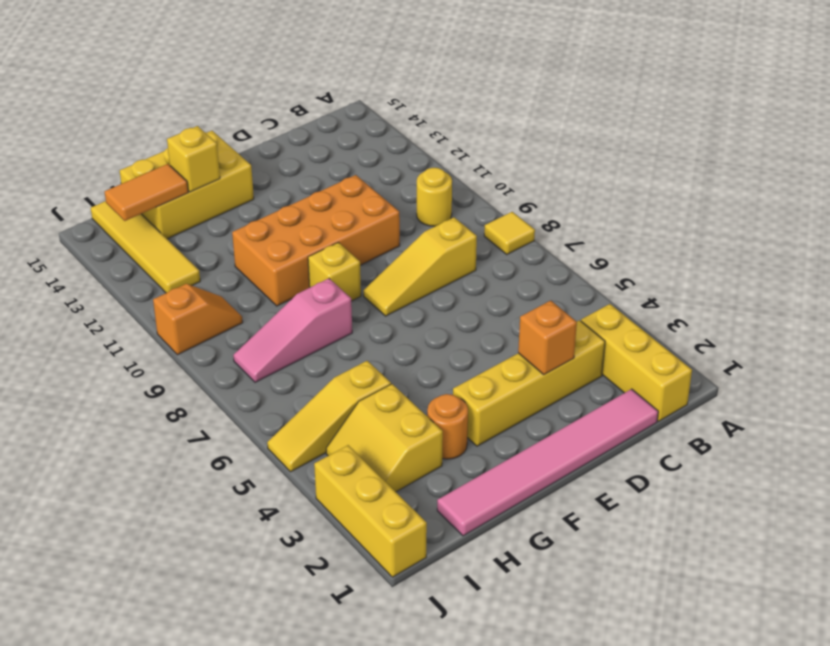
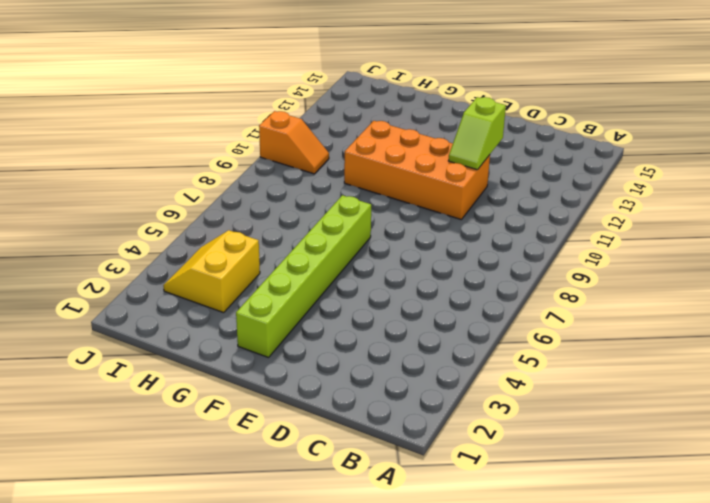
lime 1x2 slope [448,97,506,170] -> none
lime 1x6 brick [236,195,371,358] -> yellow 1x4 brick [453,320,605,446]
none -> yellow 1x1 tile [484,212,535,254]
none -> yellow 1x3 brick [581,304,692,421]
none -> yellow 1x1 round brick [417,168,452,226]

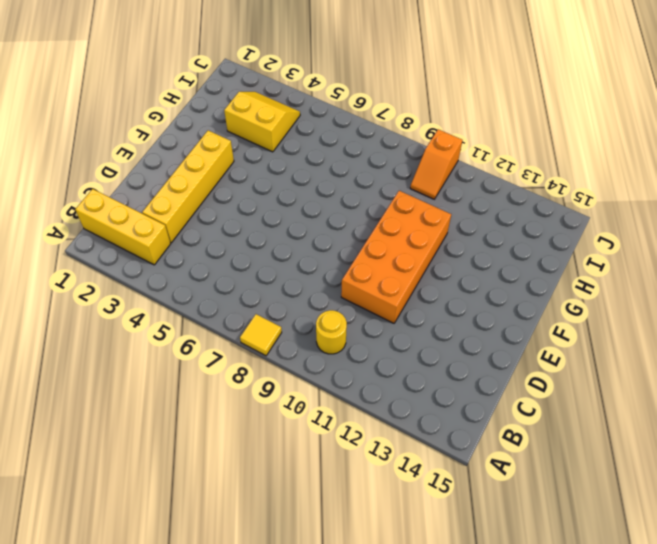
none -> pink 1x6 tile [437,389,658,536]
none -> yellow 1x3 slope [363,217,477,316]
none -> yellow 1x1 brick [308,242,361,301]

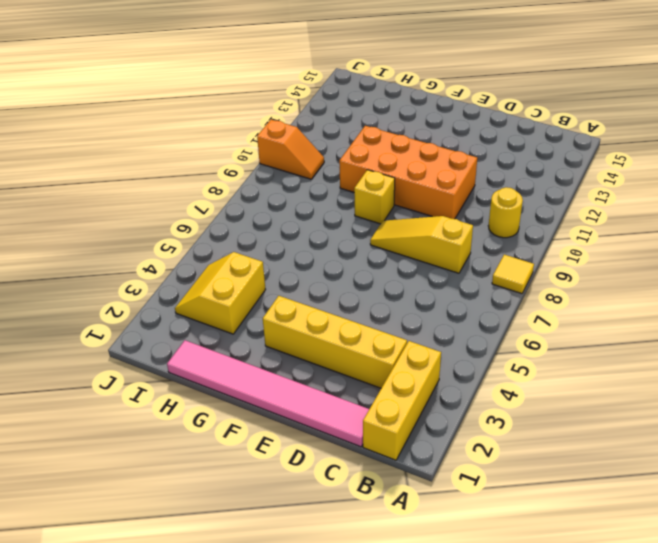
none -> yellow 2x3 brick [120,131,254,239]
none -> orange 1x1 round brick [427,394,468,459]
none -> pink 1x3 slope [233,279,352,382]

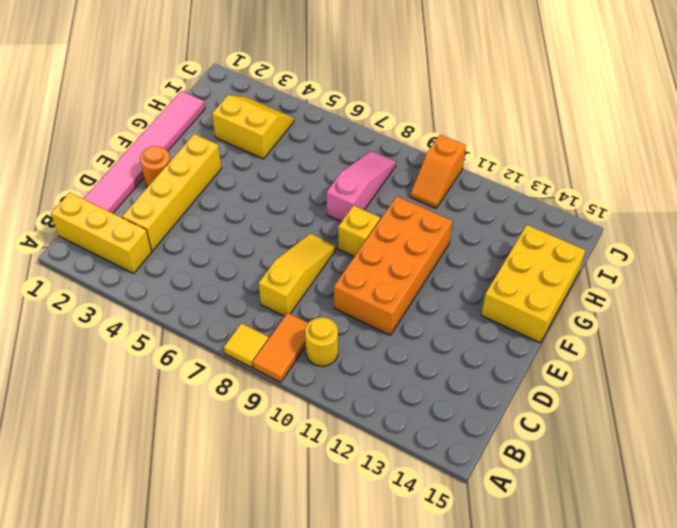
orange 1x2 tile [253,313,308,382] -> orange 1x2 tile moved to [105,164,188,221]
orange 1x1 round brick [140,146,170,187] -> orange 1x1 round brick moved to [427,394,468,459]
none -> yellow 1x3 slope [267,361,391,472]
none -> yellow 1x4 tile [91,201,200,293]
none -> yellow 1x3 brick [314,445,427,577]

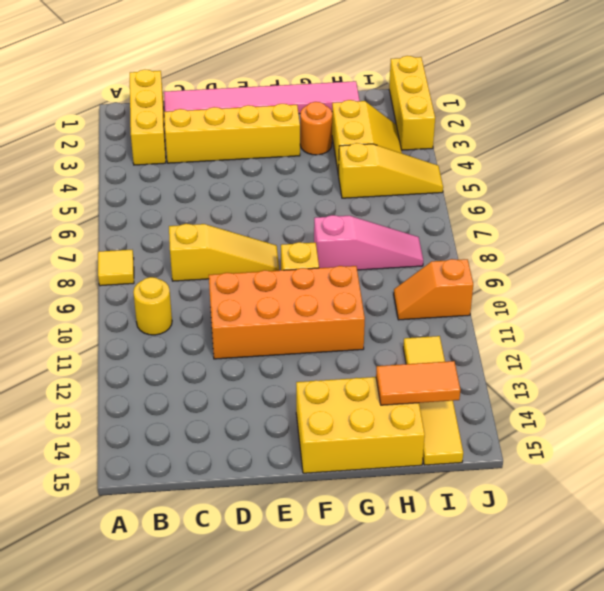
none -> orange 1x1 brick [518,301,577,375]
none -> yellow 1x1 brick [167,126,220,192]

